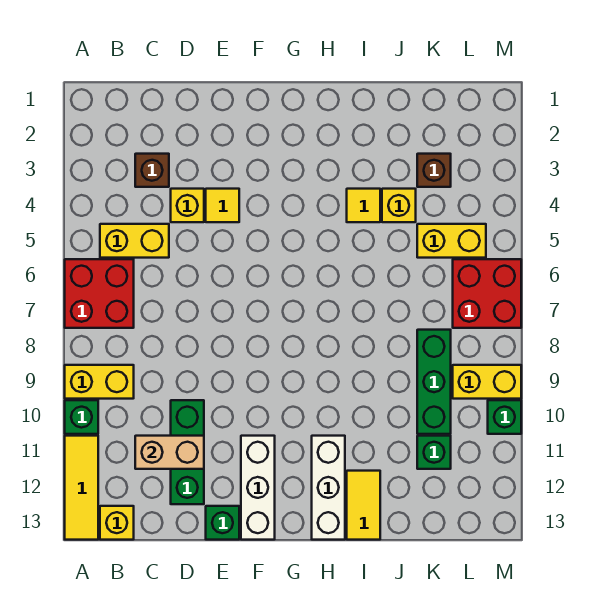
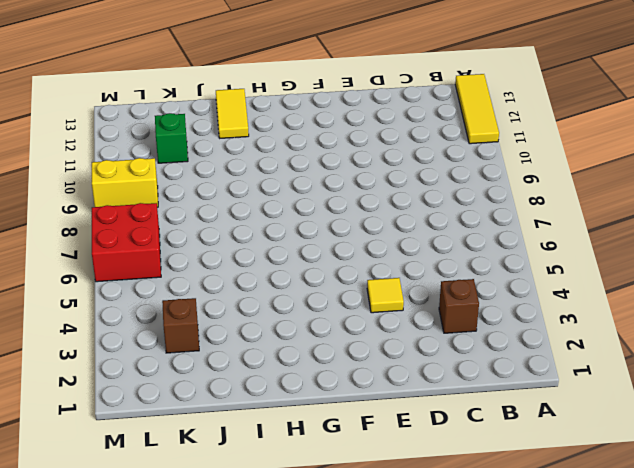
none -> red 2x2 brick [65,259,134,328]
none -> yellow 1x2 brick [65,365,134,399]
none -> green 1x1 brick [65,400,98,434]

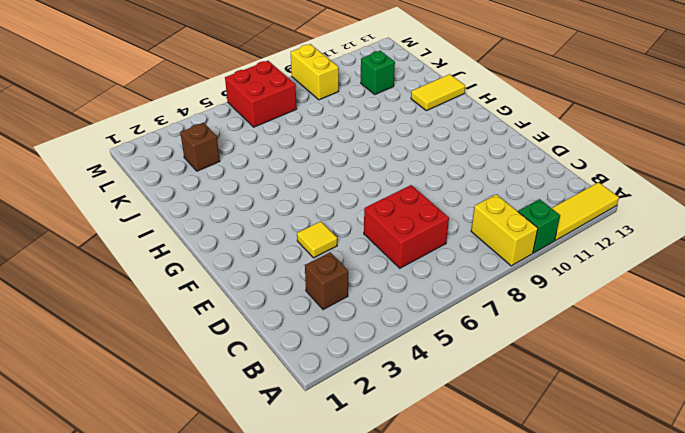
red 2x2 brick [364,185,449,268] -> red 2x2 brick moved to [65,259,134,328]
none -> yellow 1x2 brick [100,224,169,258]
none -> yellow 1x1 brick [100,506,134,540]
none -> yellow 1x1 brick [171,189,204,222]

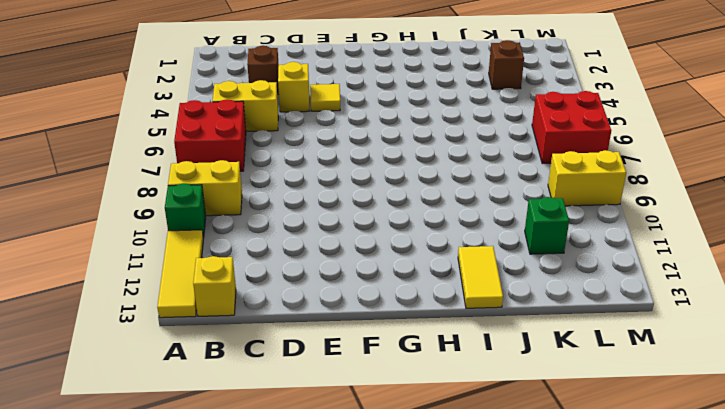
none -> green 1x3 brick [171,400,204,504]
none -> green 1x1 brick [206,506,239,540]
none -> white 1x3 brick [241,436,275,540]

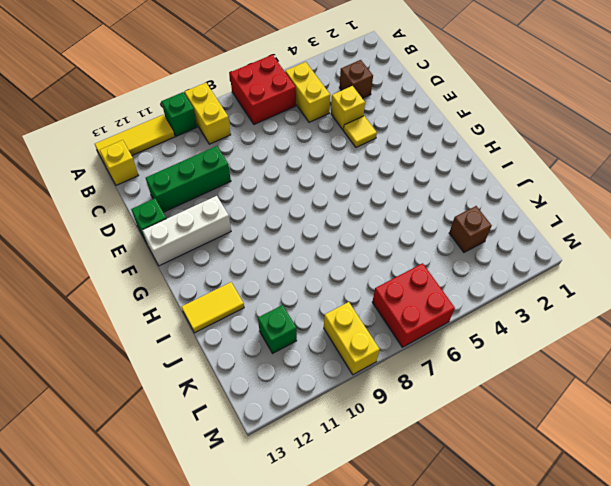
none -> white 1x3 brick [312,436,345,540]
none -> yellow 1x1 tile [347,189,380,222]
none -> yellow 1x1 brick [382,189,416,222]

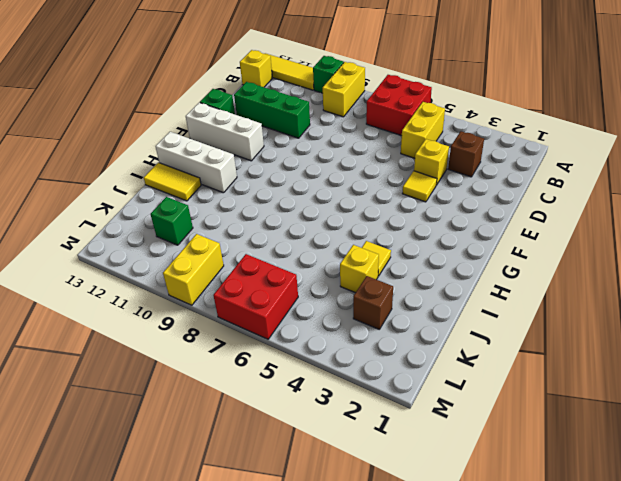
none -> yellow 1x2 brick [417,224,486,258]
none -> green 1x3 brick [417,330,451,434]
none -> green 1x1 brick [488,400,521,434]

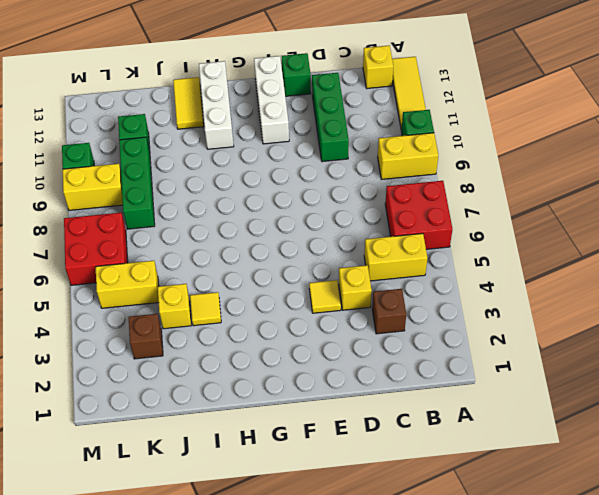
none -> tan 1x2 brick [135,436,204,469]

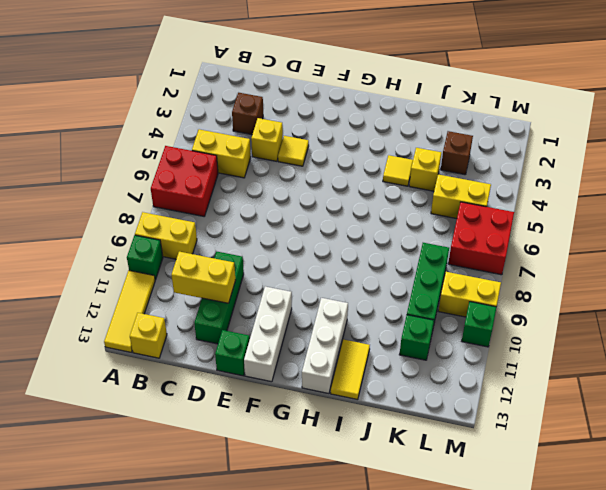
yellow 1x2 brick [171,252,235,303] -> tan 1x2 brick [135,436,204,469]

